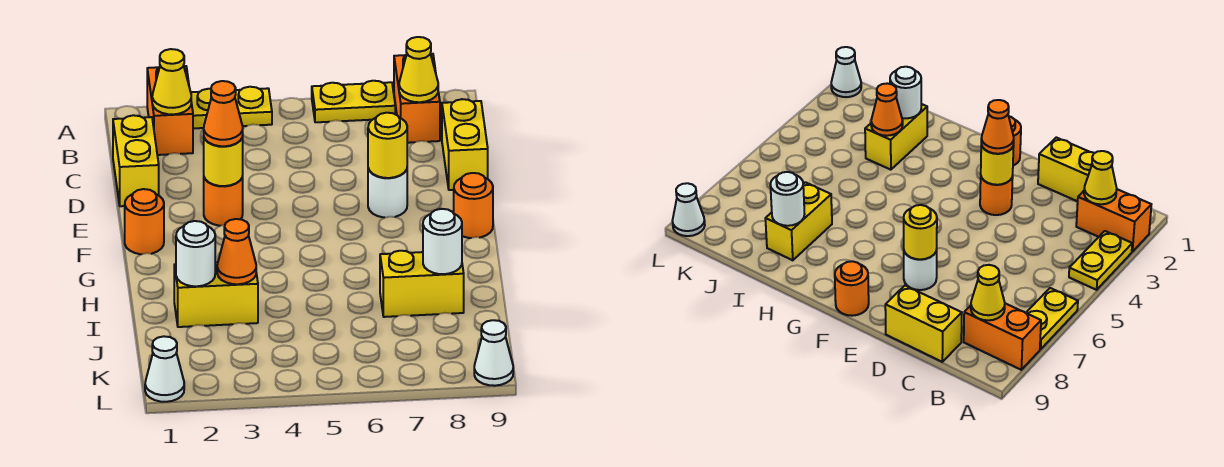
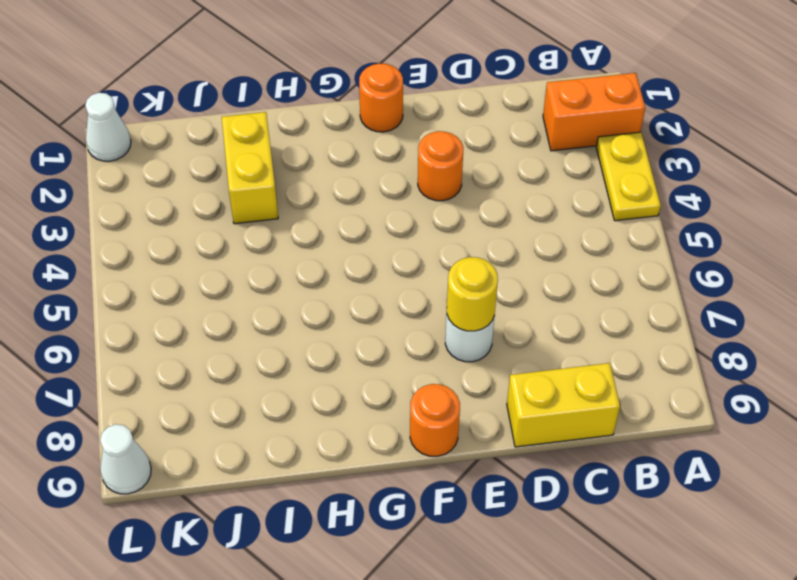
none -> yellow 1x2 plate [312,81,395,122]
none -> orange 1x2 brick [394,54,440,143]
none -> yellow 1x2 brick [113,115,159,206]

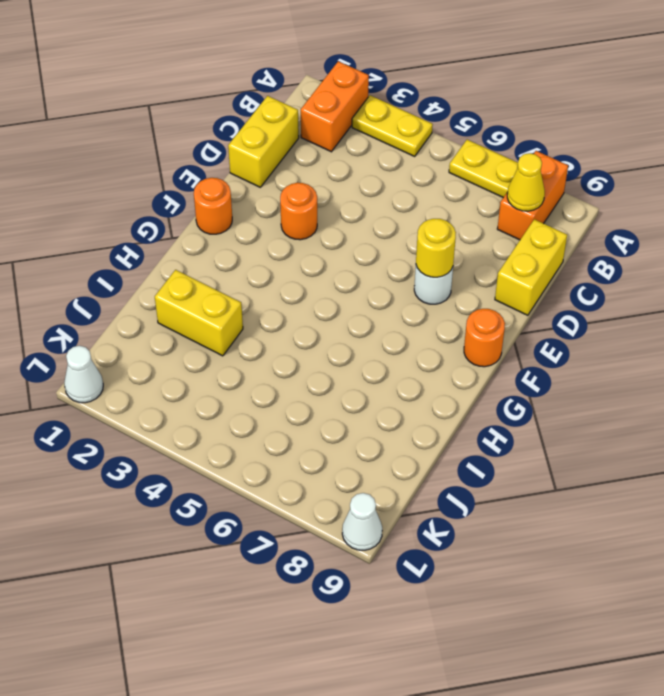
none -> yellow 1x2 brick [380,251,464,317]
none -> yellow 1x1 cone [152,49,191,114]
none -> yellow 1x1 round brick [204,137,243,186]

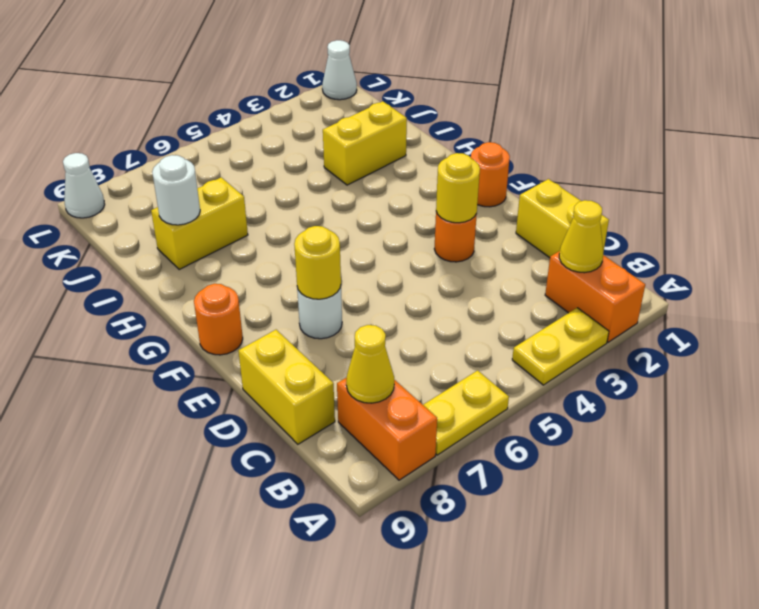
none -> white 1x1 round brick [176,221,215,286]
none -> orange 1x1 cone [217,219,256,284]
none -> orange 1x1 cone [204,81,243,146]

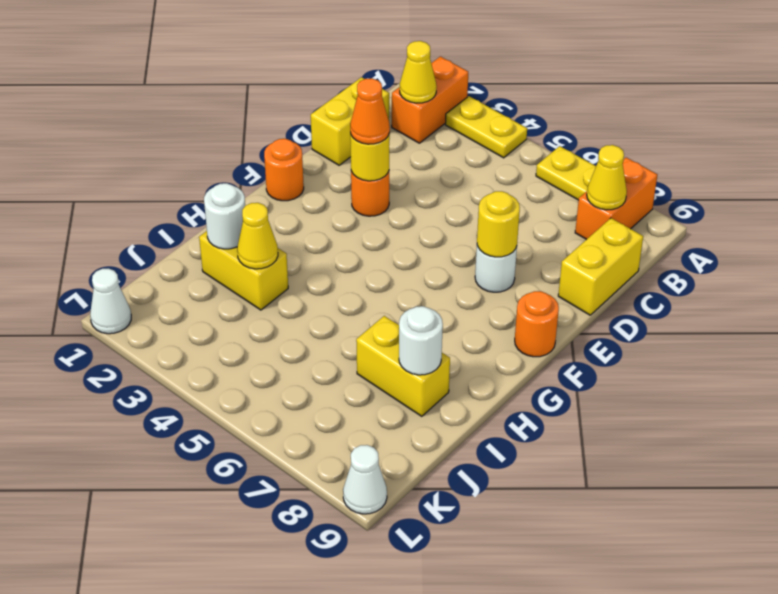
yellow 1x1 cone [237,203,278,269] -> orange 1x1 cone [217,219,256,284]

